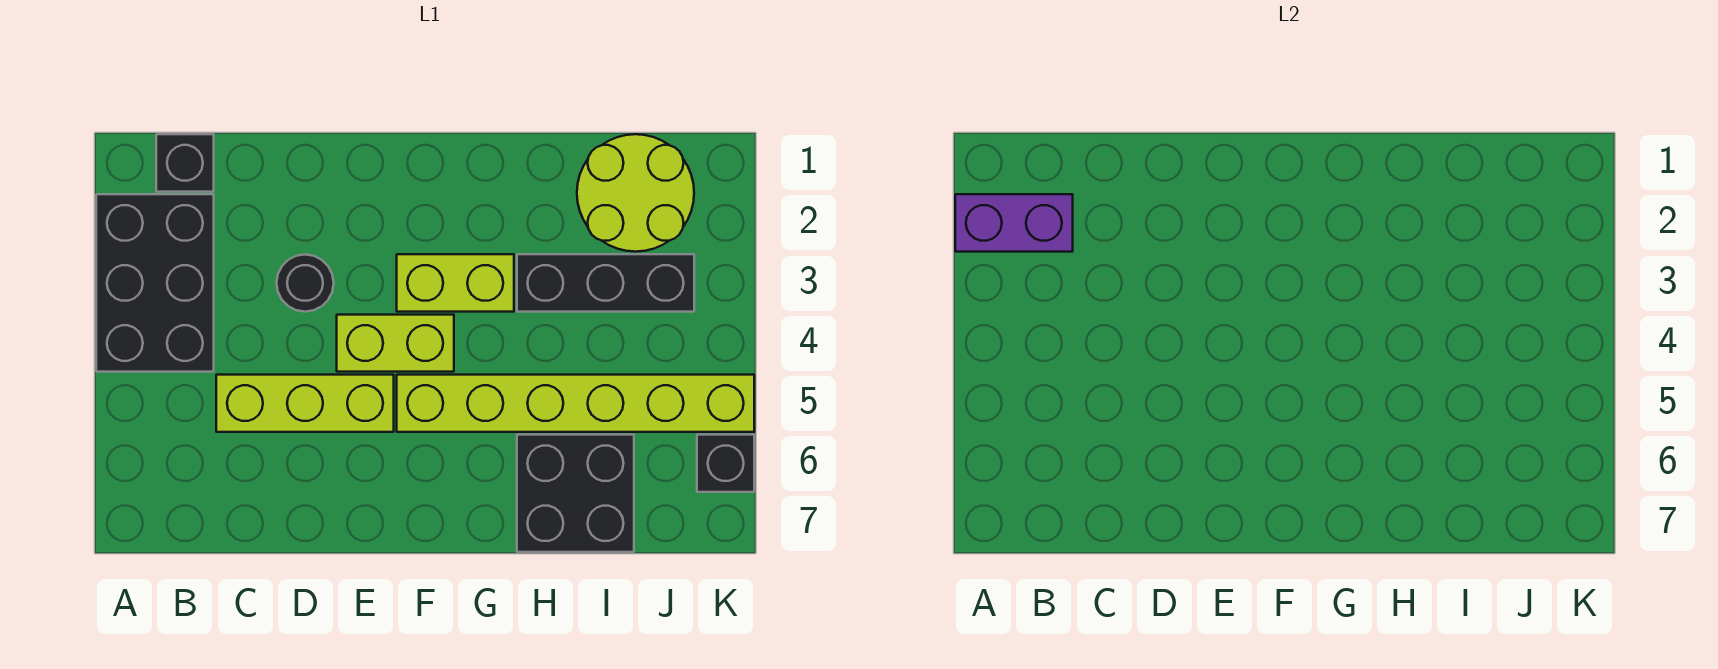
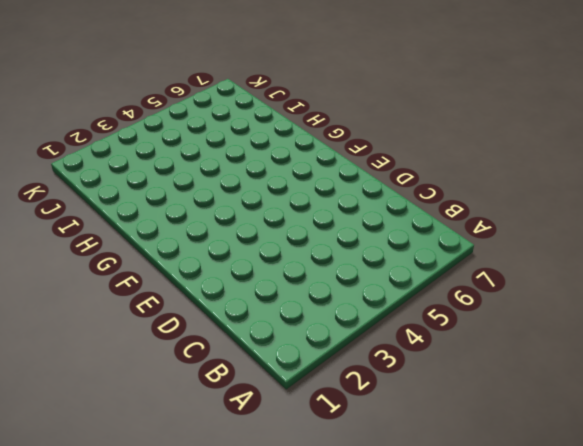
none -> black 2x3 brick [96,194,214,372]
none -> black 1x1 brick [156,134,214,192]
none -> lime 1x3 brick [216,375,394,432]

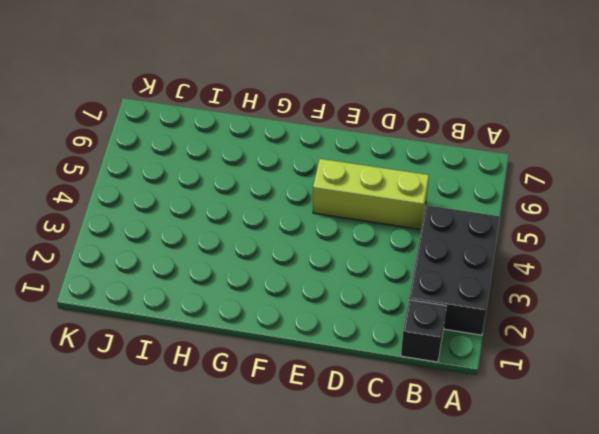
none -> black 1x1 round brick [277,255,334,312]
none -> lime 1x2 brick [337,315,454,372]
none -> lime 1x2 brick [397,254,514,312]

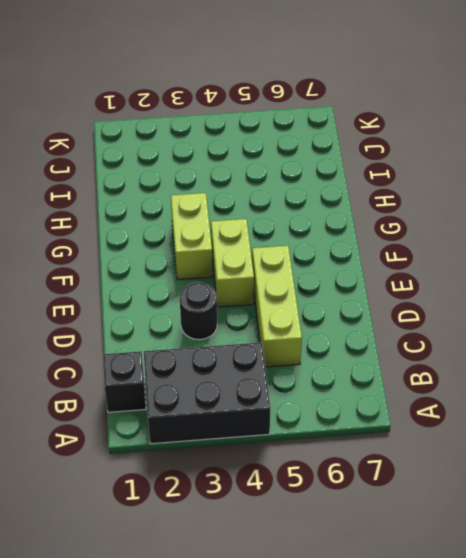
none -> lime 1x6 brick [397,375,754,432]
none -> black 1x3 brick [517,254,694,312]
none -> black 2x2 brick [517,435,634,552]

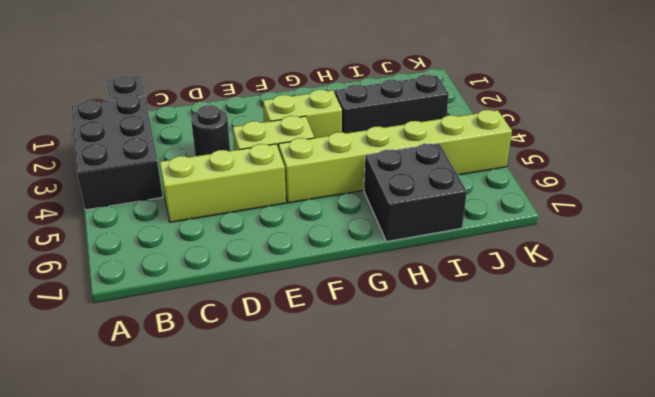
none -> lime 2x2 round brick [577,134,694,252]
none -> black 1x1 brick [697,435,754,492]
none -> purple 1x2 brick [955,194,1073,252]

